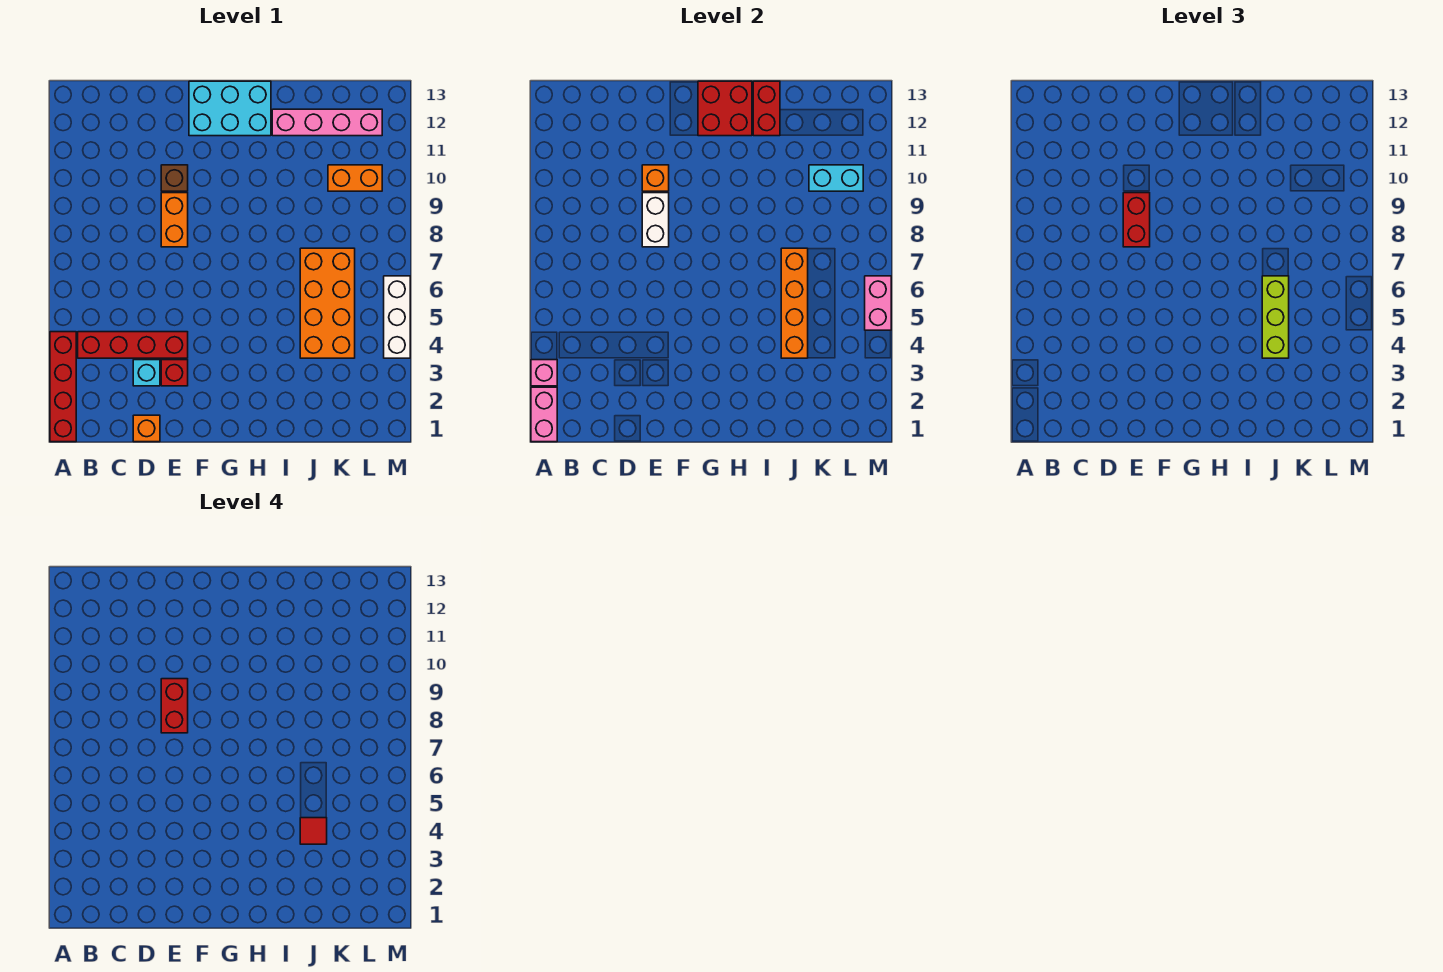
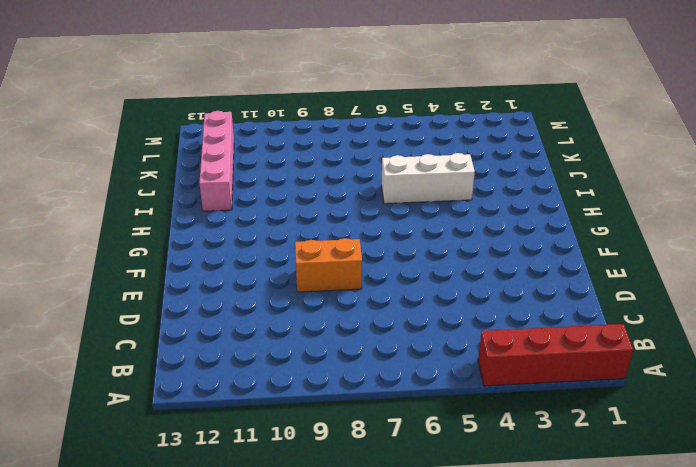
white 1x3 brick [381,153,475,204] -> white 1x3 brick moved to [384,276,410,358]
none -> red 1x4 brick [78,332,188,358]
none -> orange 1x1 brick [133,415,160,442]
none -> cyan 1x1 brick [133,360,160,386]

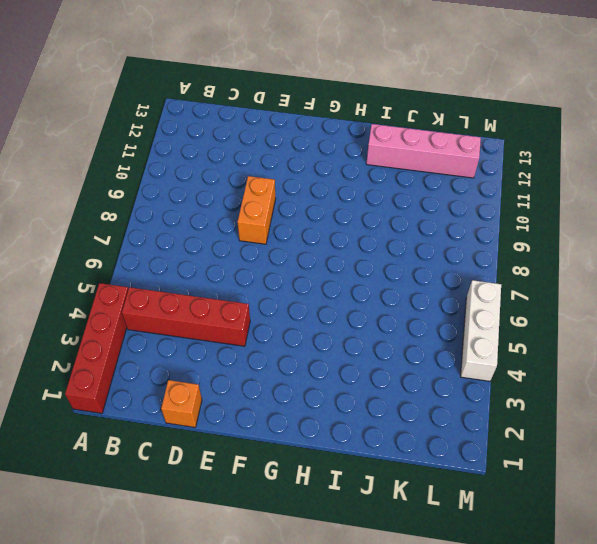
none -> cyan 1x1 brick [133,360,160,386]
none -> red 1x1 brick [161,360,188,386]
none -> brown 1x1 brick [161,165,188,191]

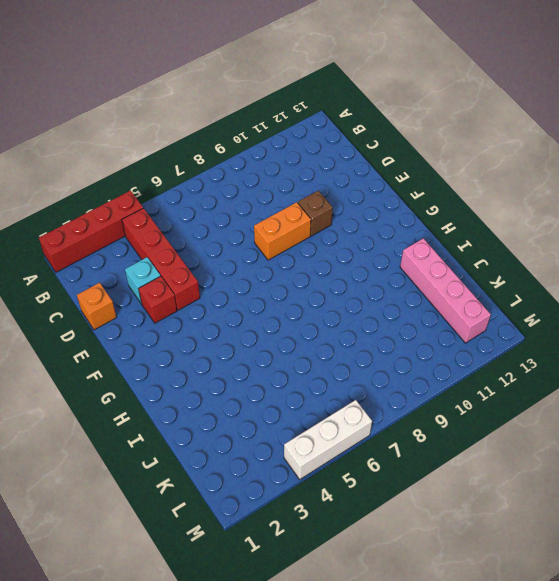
none -> cyan 2x3 brick [189,81,271,136]
none -> orange 2x4 brick [300,248,355,358]
none -> orange 1x2 brick [328,165,382,191]

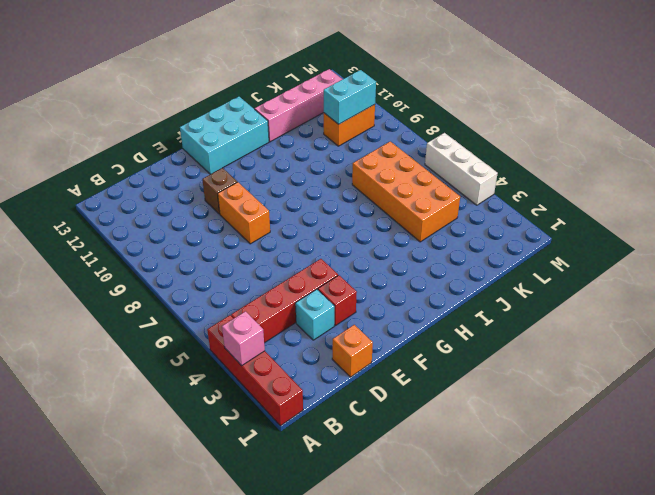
none -> pink 1x2 brick [531,387,557,442]
none -> white 1x2 brick [642,193,669,247]
none -> orange 1x1 brick [642,165,669,191]

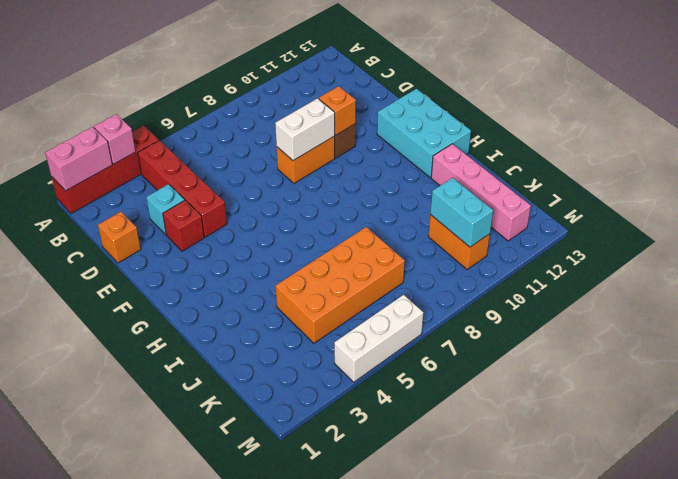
none -> red 2x2 brick [698,81,752,136]
none -> red 1x2 brick [753,81,780,136]
none -> orange 1x4 brick [781,248,808,358]

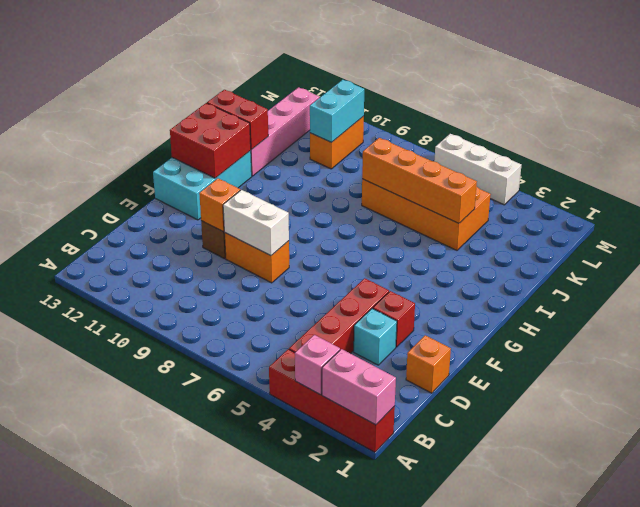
none -> pink 1x2 brick [865,276,891,330]
none -> red 1x2 brick [1123,193,1150,247]
none -> lime 1x3 brick [1262,276,1289,358]

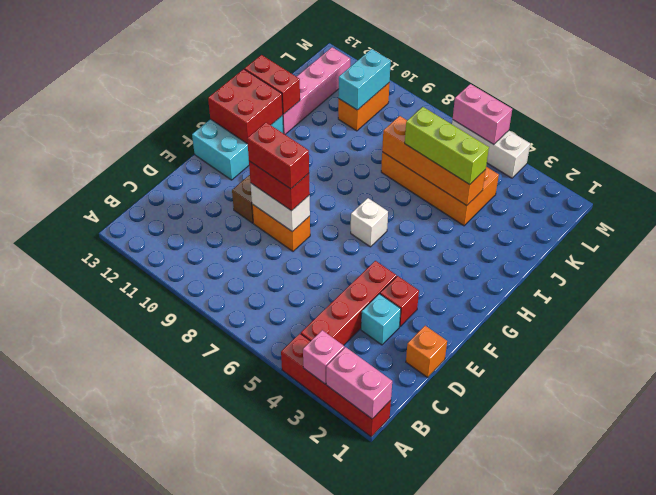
white 1x1 brick [351,198,388,247] -> none
none -> orange 1x1 brick [642,165,669,191]
none -> red 1x1 tile [300,818,327,844]

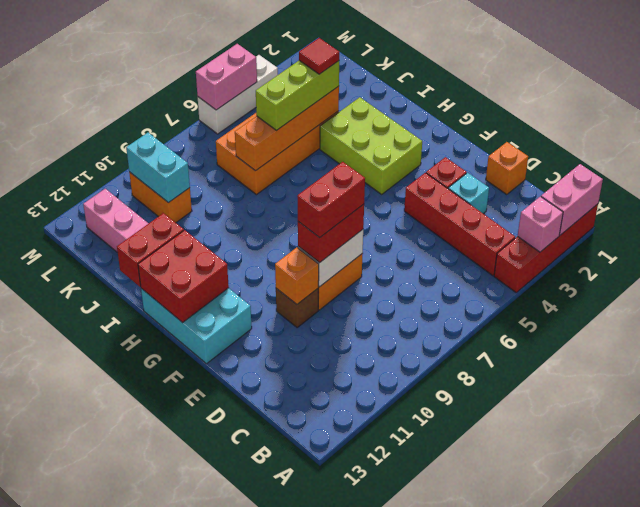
lime 2x3 brick [320,97,422,194] -> none

